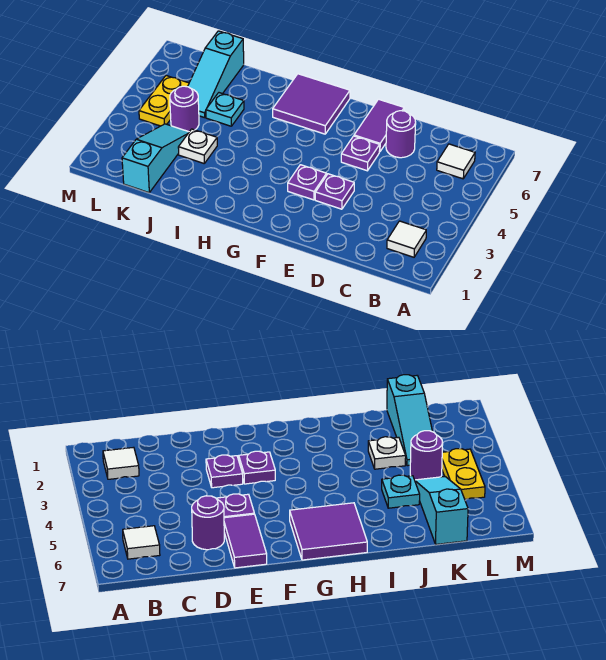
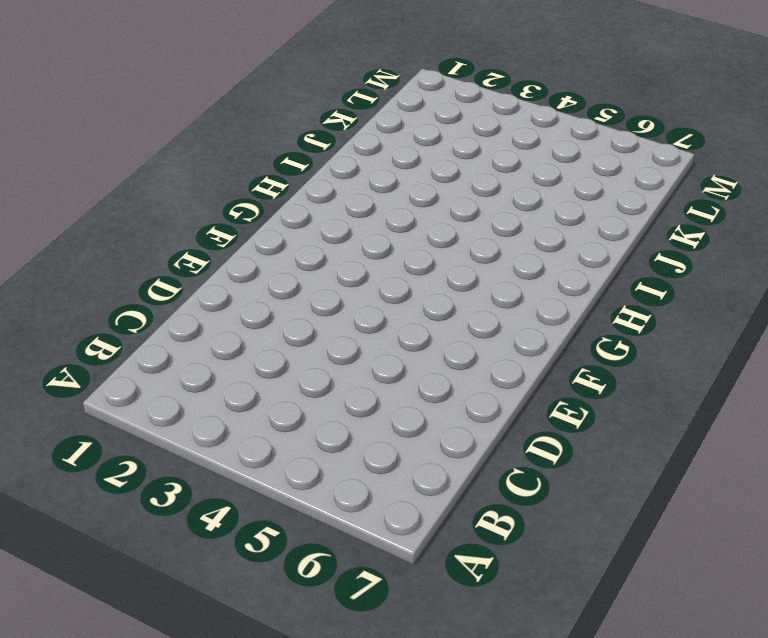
none -> white 1x1 tile [387,221,426,257]
none -> white 1x1 tile [437,144,475,179]
none -> purple 1x1 round brick [386,111,416,158]

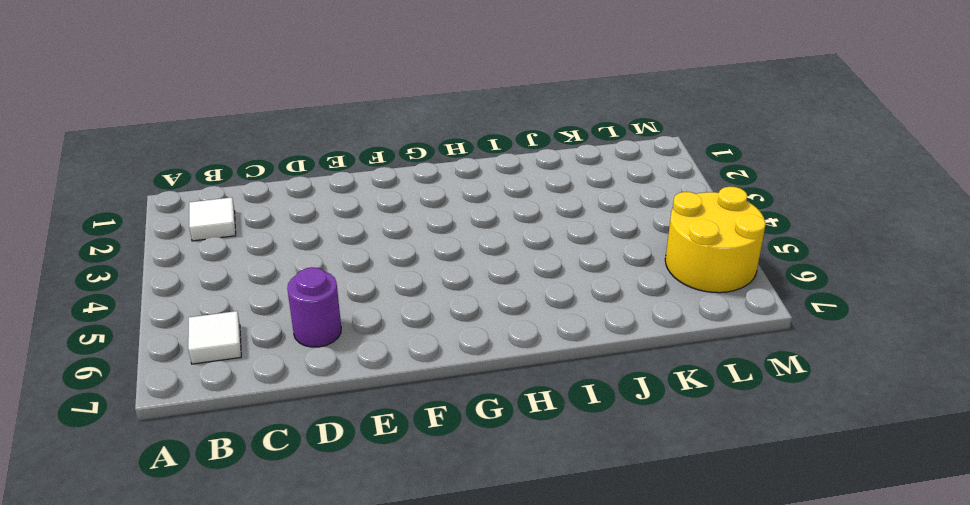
yellow 2x2 round brick [665,187,766,293] -> yellow 1x2 plate [139,76,189,126]
none -> purple 1x1 plate [315,174,354,209]
none -> purple 1x1 plate [341,136,380,171]
none -> purple 1x2 tile [354,99,404,152]

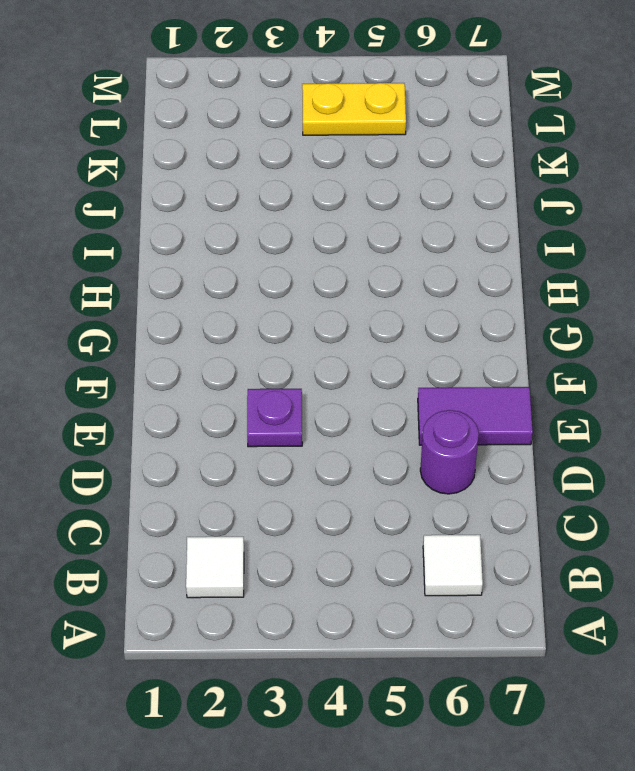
none -> purple 1x1 plate [341,136,380,171]
none -> purple 1x1 plate [288,165,327,200]
none -> purple 2x2 tile [273,74,350,134]

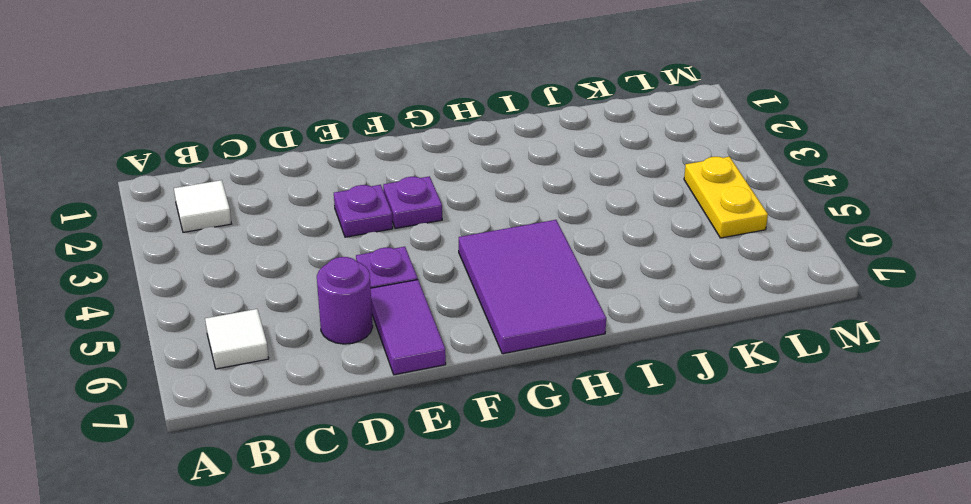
purple 2x3 tile [459,220,606,354] -> purple 2x2 tile [273,74,350,134]
none -> white 1x1 plate [178,129,217,163]
none -> cyan 1x1 plate [206,93,244,126]
none -> cyan 1x3 slope [122,124,189,193]

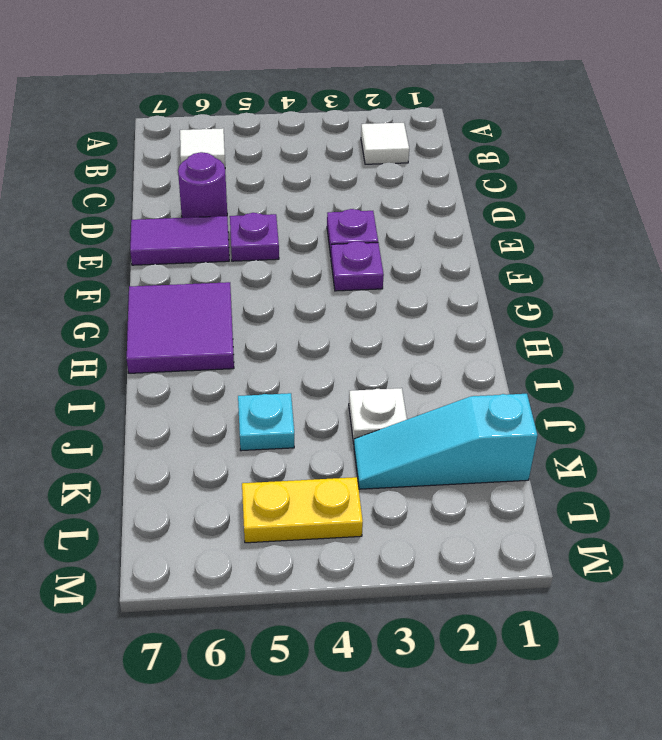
none -> purple 1x1 round brick [170,86,199,132]
none -> cyan 1x3 slope [188,31,244,118]

